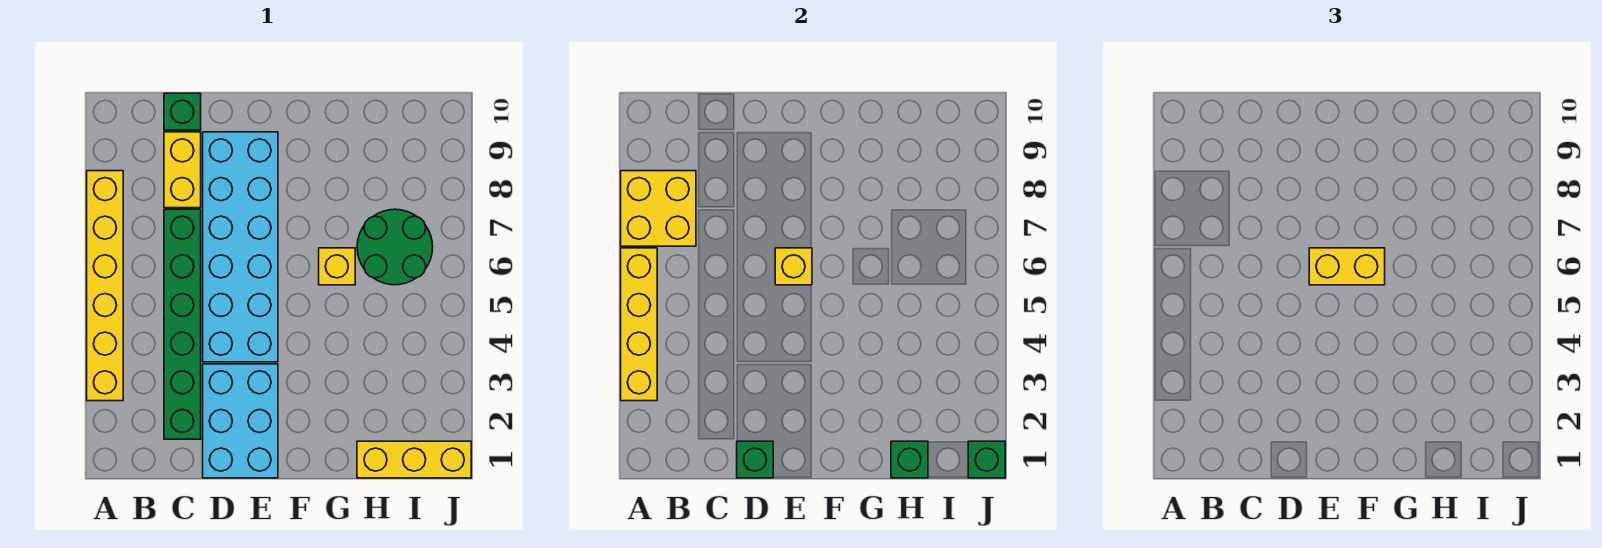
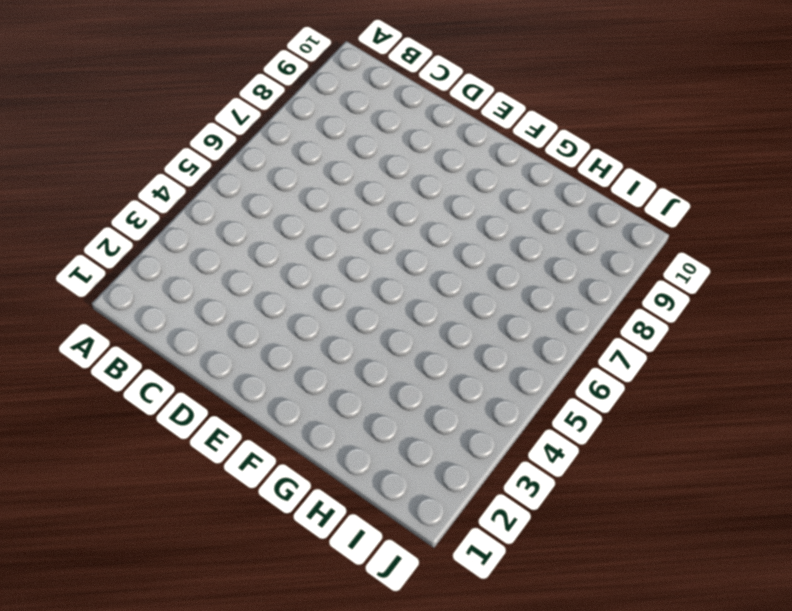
none -> yellow 1x6 brick [87,171,123,401]
none -> green 1x6 brick [164,209,201,439]
none -> yellow 1x2 brick [164,132,201,208]

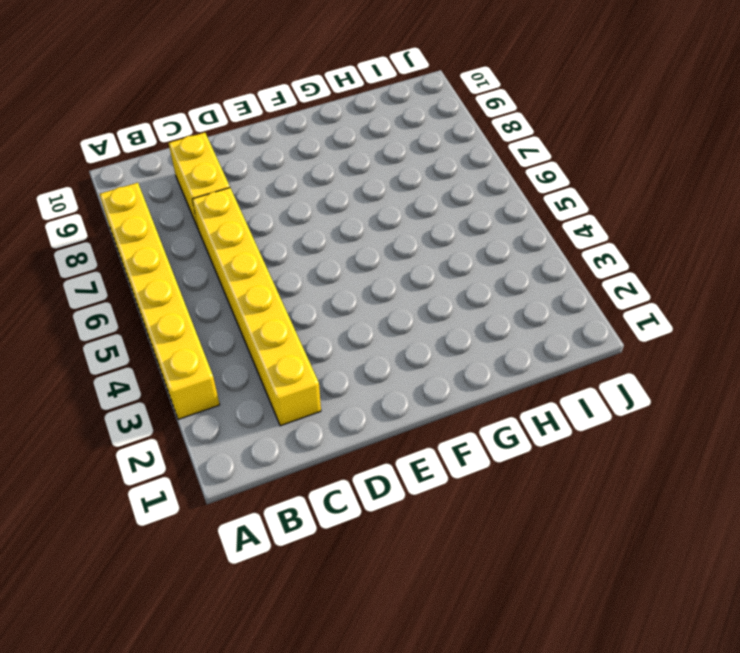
yellow 1x6 brick [192,188,321,426] -> green 1x6 brick [164,209,201,439]
none -> green 1x1 brick [164,93,201,130]
none -> cyan 2x3 brick [203,364,278,478]
none -> cyan 2x6 brick [203,132,278,362]

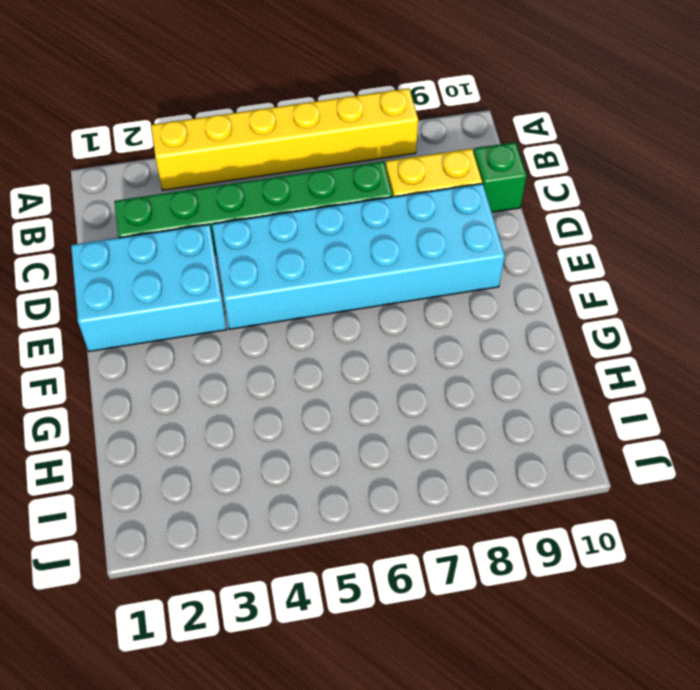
none -> yellow 1x1 brick [319,248,355,285]
none -> yellow 1x3 brick [357,441,471,478]
none -> green 2x2 round brick [357,209,433,285]

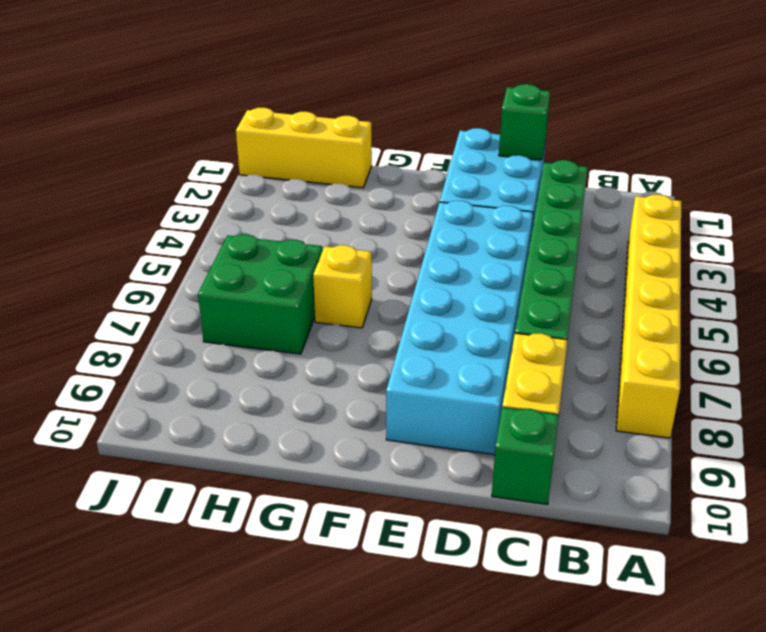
green 2x2 brick [198,234,322,354] -> green 2x2 round brick [357,209,433,285]
none -> yellow 1x4 brick [621,248,657,401]
none -> yellow 2x2 brick [621,171,696,246]
none -> yellow 1x1 brick [775,248,812,285]

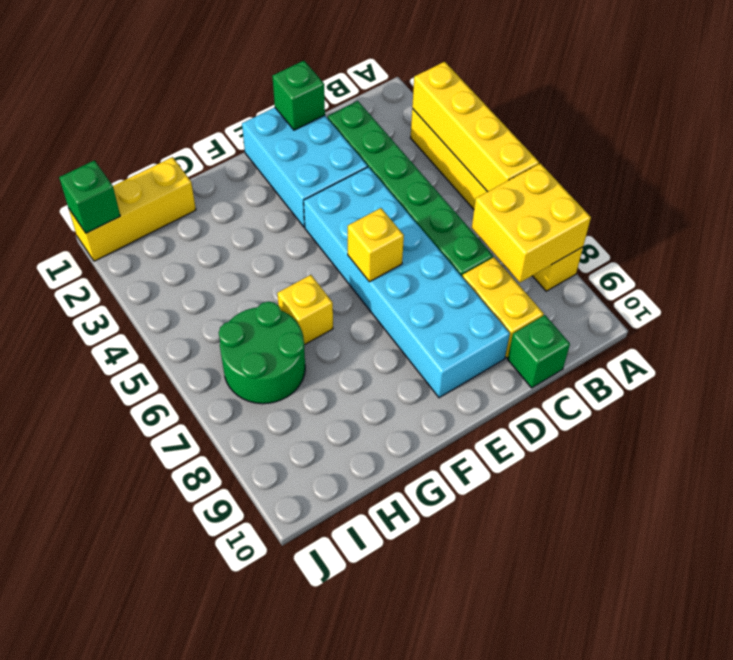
none -> green 1x1 brick [891,441,928,478]
none -> yellow 1x2 brick [1309,248,1385,285]

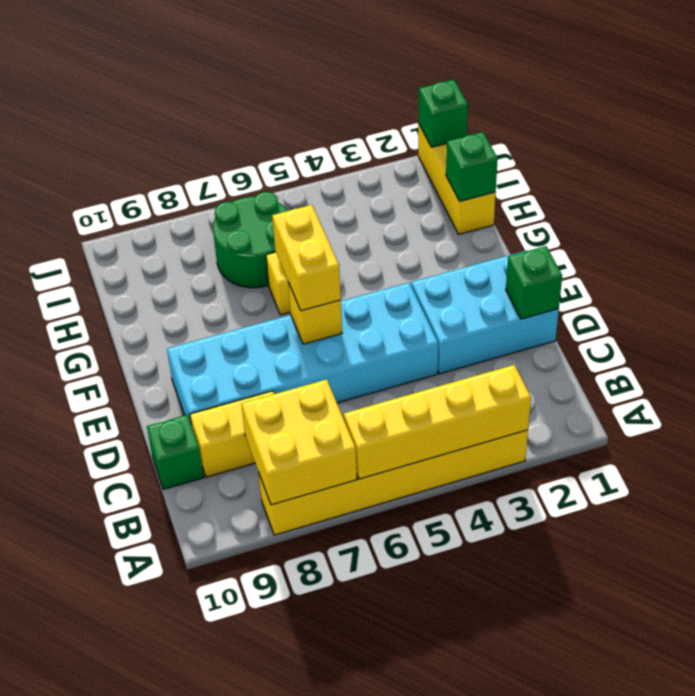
none -> green 1x6 brick [164,209,201,439]

